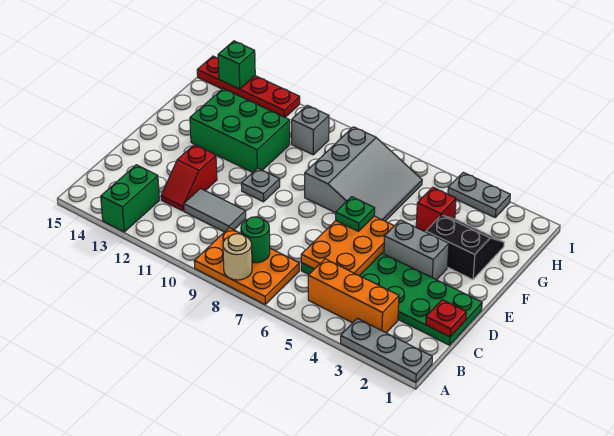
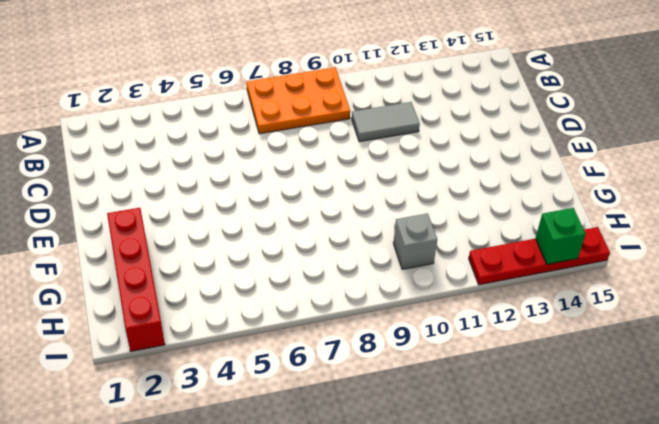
red 1x4 brick [107,208,165,351] -> black 2x2 slope [426,215,504,280]
none -> grey 1x3 plate [341,318,432,382]
none -> green 1x2 brick [101,165,159,232]
none -> orange 1x3 brick [308,259,399,333]

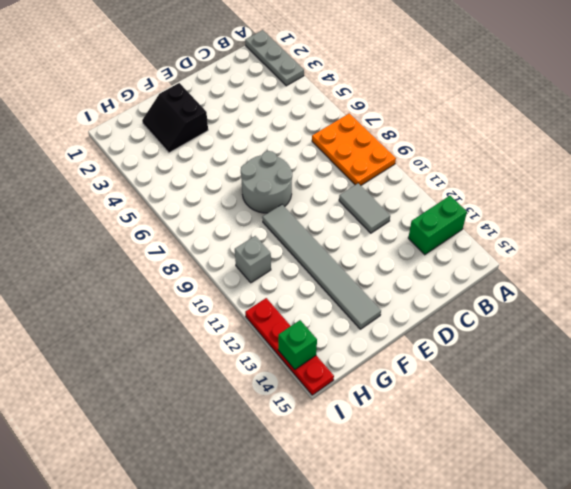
grey 2x2 round brick [241,151,292,213] -> grey 3x3 slope [305,127,422,221]
grey 1x6 tile [262,205,381,329] -> green 2x3 brick [190,89,290,172]
none -> orange 1x3 brick [308,259,399,333]
none -> green 2x6 plate [301,253,482,345]
none -> red 1x2 slope [161,145,217,211]

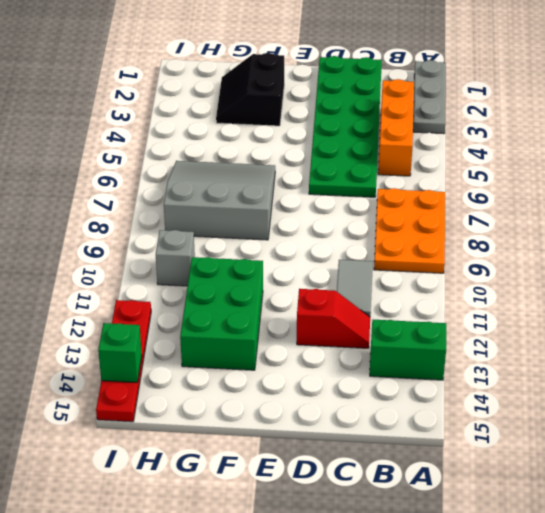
none -> grey 1x2 brick [384,220,449,280]
none -> grey 1x1 plate [241,168,280,202]
none -> red 1x1 brick [416,187,456,232]

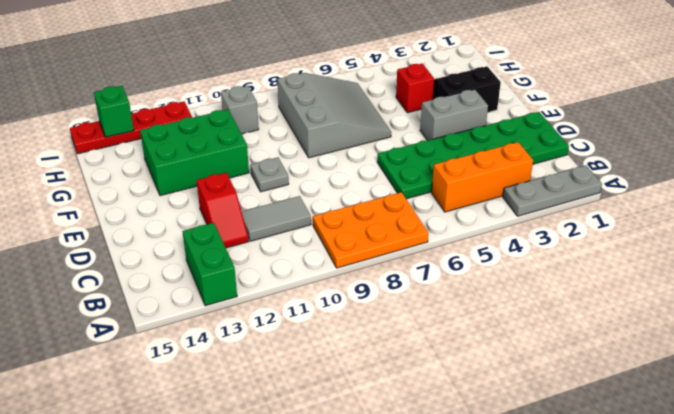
none -> grey 1x2 plate [448,172,510,217]
none -> tan 1x1 round brick [223,234,252,280]
none -> green 1x1 round brick [241,217,270,263]

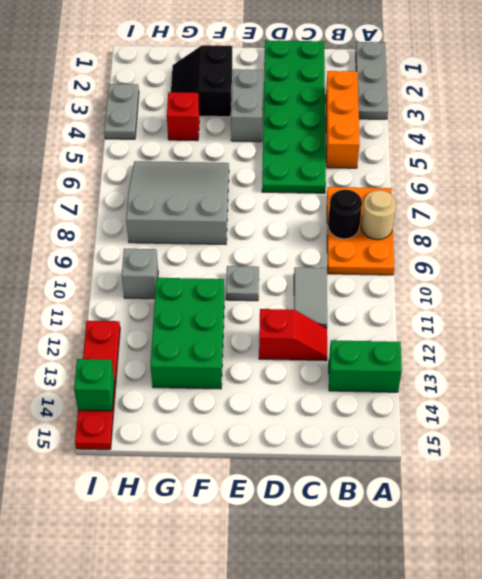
black 1x1 round brick [328,190,362,239] -> green 1x1 round brick [241,217,270,263]
none -> red 1x1 plate [426,300,466,337]
none -> orange 2x3 plate [301,216,394,276]
none -> green 1x1 plate [336,197,375,231]

